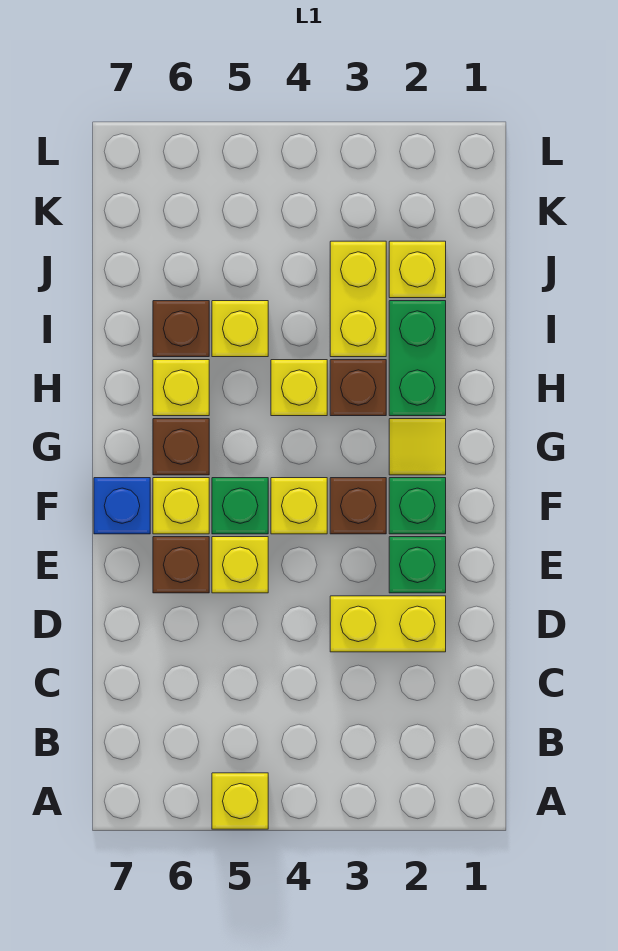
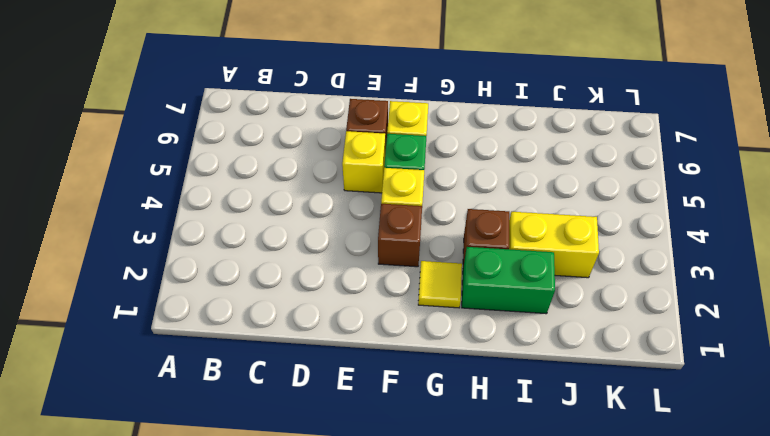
none -> yellow 1x1 brick [212,773,268,829]
none -> yellow 1x2 brick [330,596,446,652]
none -> green 1x1 brick [389,537,446,593]

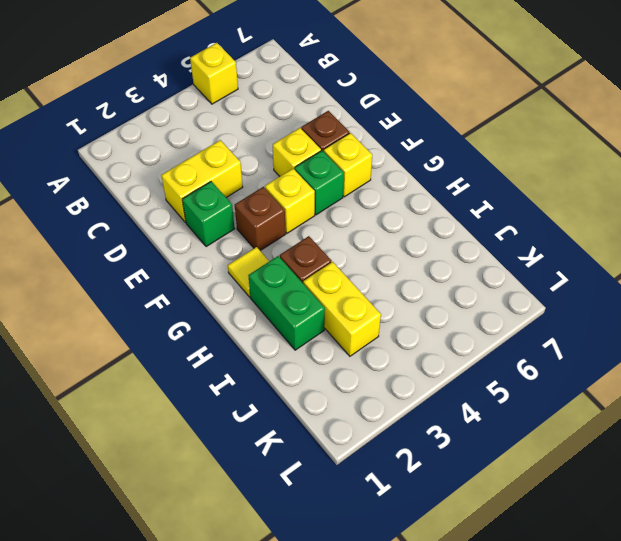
none -> green 1x1 brick [389,478,446,534]
none -> blue 1x1 brick [94,478,150,534]
none -> brown 1x1 brick [153,419,209,475]

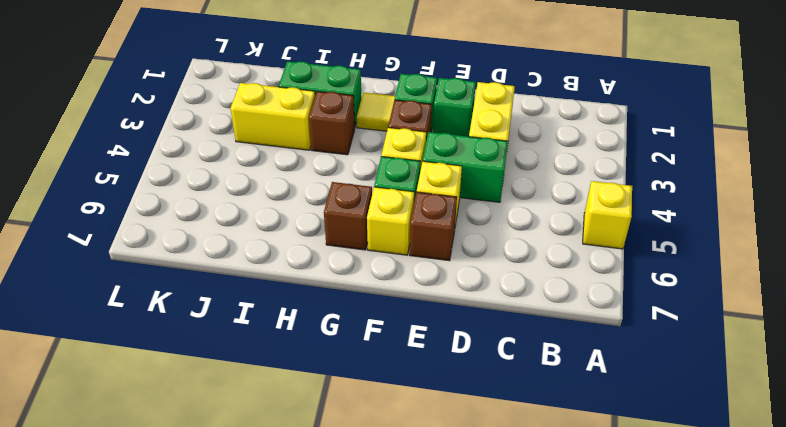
green 1x2 brick [423,132,508,202] -> none
none -> blue 1x1 brick [94,478,150,534]
none -> yellow 1x1 brick [271,360,327,416]
none -> yellow 1x1 brick [153,360,209,416]

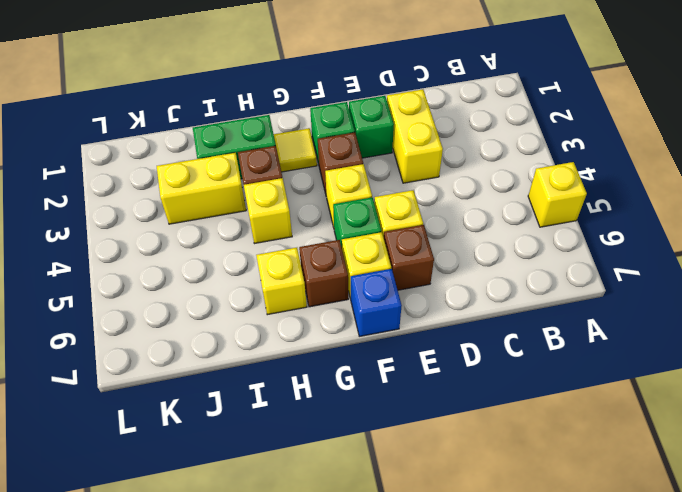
none -> yellow 1x1 brick [212,301,268,357]
none -> brown 1x1 brick [153,301,209,357]
none -> yellow 1x1 brick [389,241,446,298]

